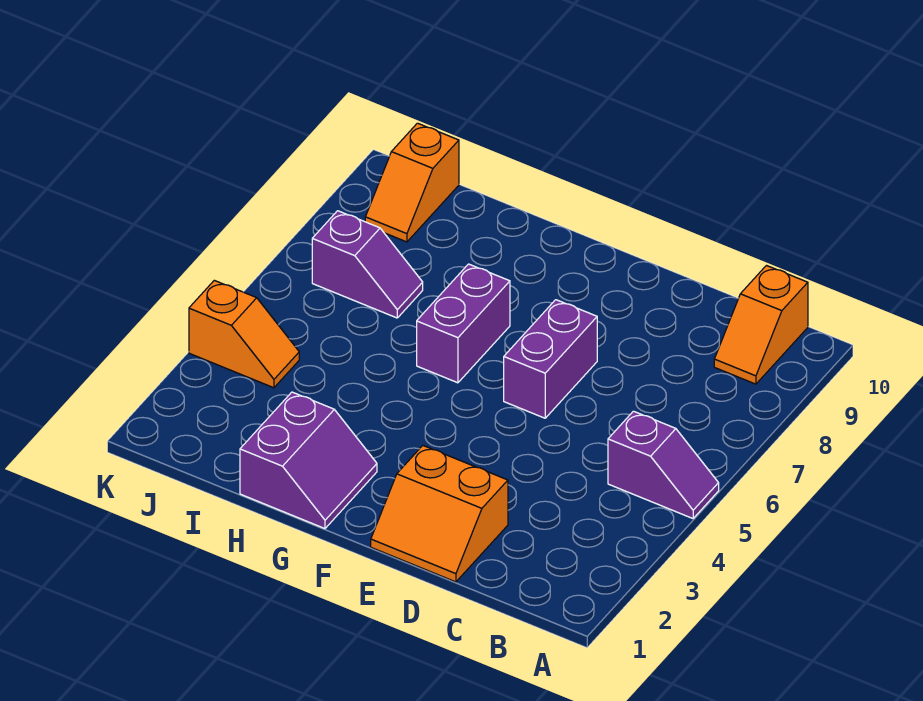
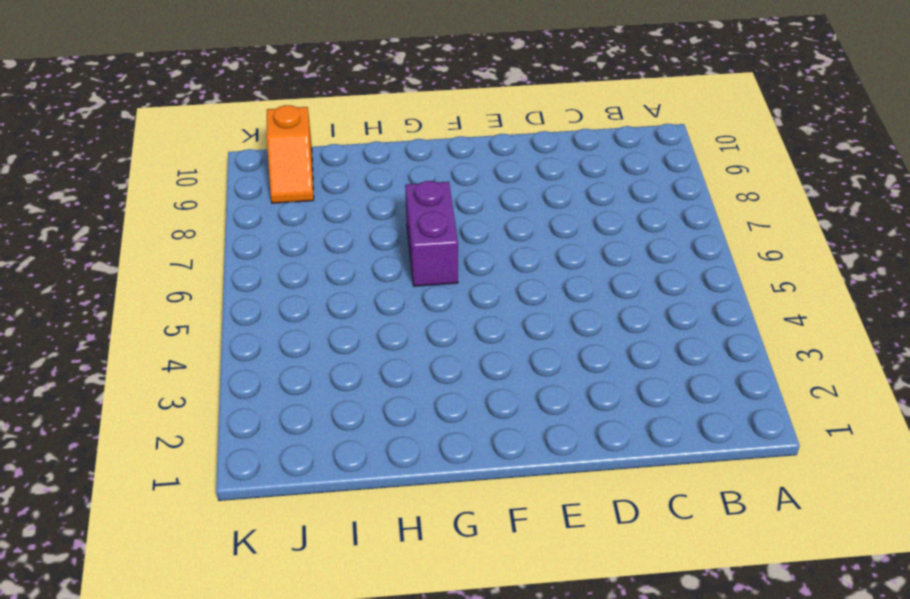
none -> purple 1x2 slope [608,411,719,518]
none -> orange 1x2 slope [714,266,808,384]

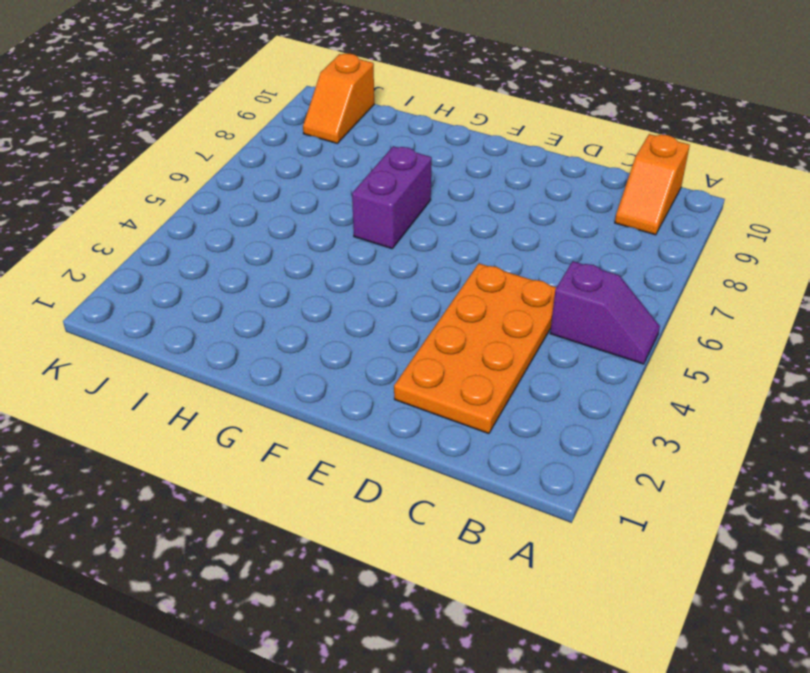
orange 2x4 plate [394,264,556,434] -> orange 2x2 slope [371,446,508,582]
none -> purple 1x2 brick [504,300,597,418]
none -> purple 2x2 slope [240,392,377,529]

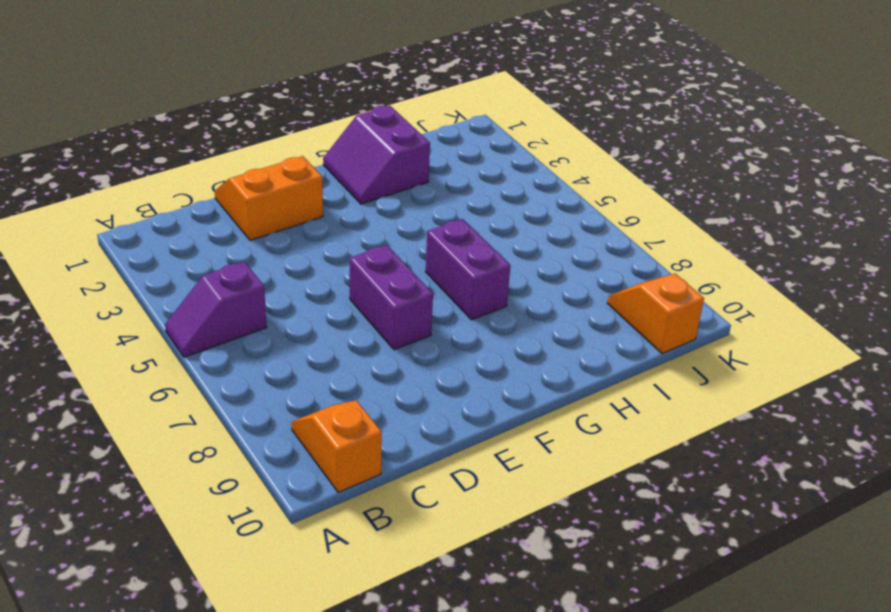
none -> purple 1x2 slope [312,211,423,318]
none -> orange 1x2 slope [189,280,299,388]

